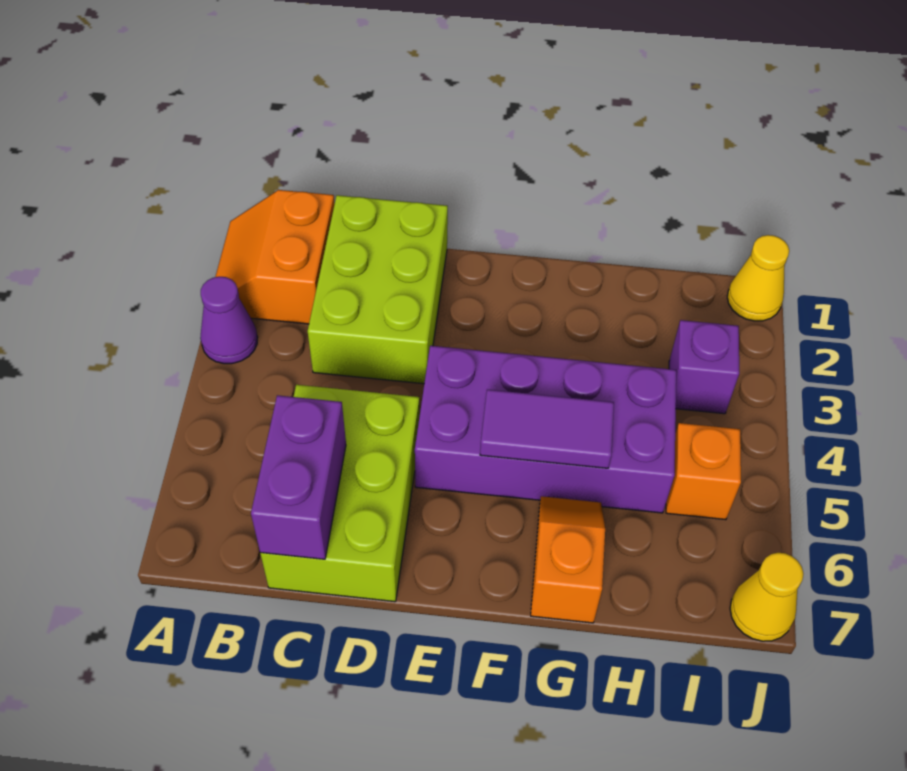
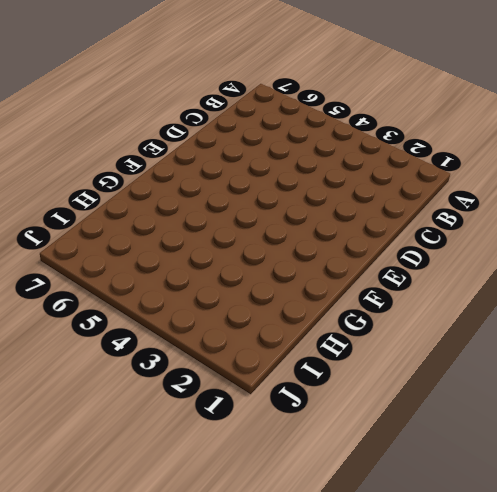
none -> orange 2x2 slope [215,190,335,324]
none -> purple 1x1 cone [200,277,258,364]
none -> lime 2x3 brick [308,195,448,384]

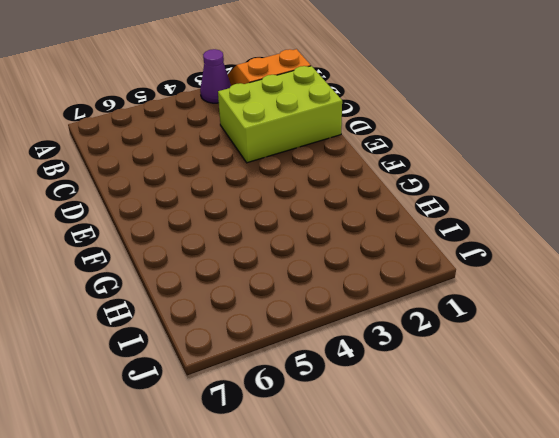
none -> lime 2x3 brick [260,385,420,602]
none -> purple 2x4 brick [415,346,676,513]
none -> orange 1x2 slope [531,496,605,623]

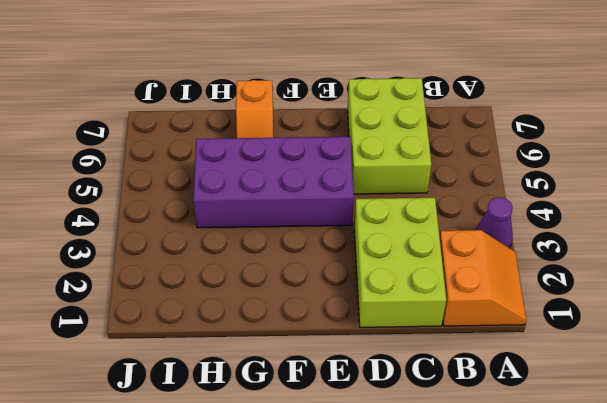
none -> purple 1x1 brick [669,320,739,414]
none -> orange 1x1 brick [666,423,741,520]
none -> yellow 1x1 cone [727,235,789,321]

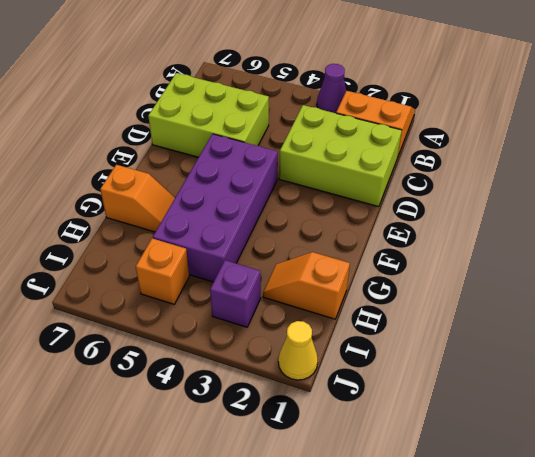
orange 1x2 slope [263,252,350,319] -> none
none -> yellow 1x1 cone [730,553,803,641]
none -> purple 1x2 brick [251,395,346,559]
none -> purple 1x2 tile [480,390,614,468]

